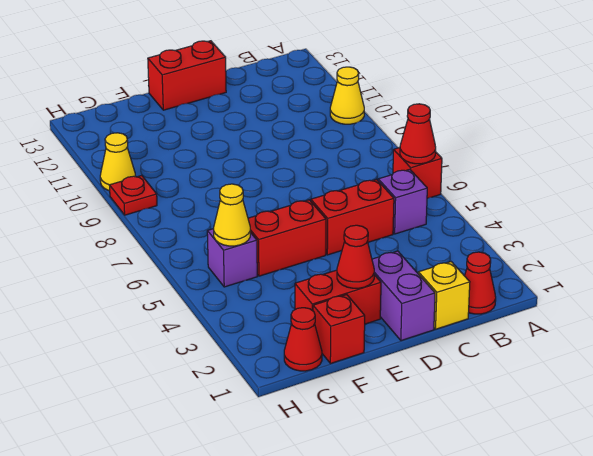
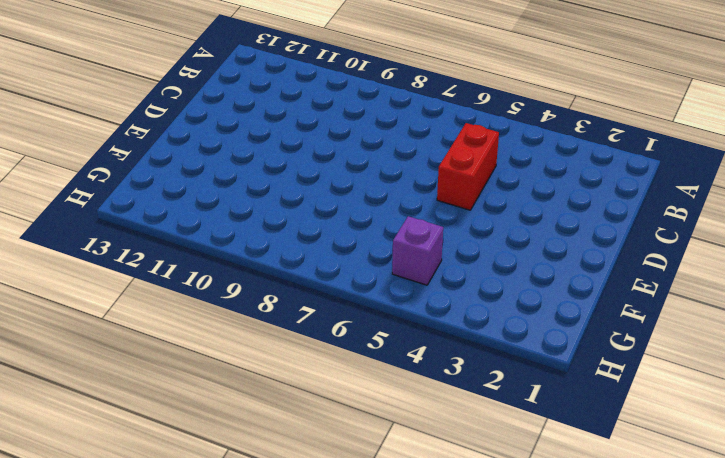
none -> red 1x1 brick [393,148,442,199]
none -> yellow 1x1 cone [330,67,364,124]
none -> red 1x1 cone [465,252,496,314]

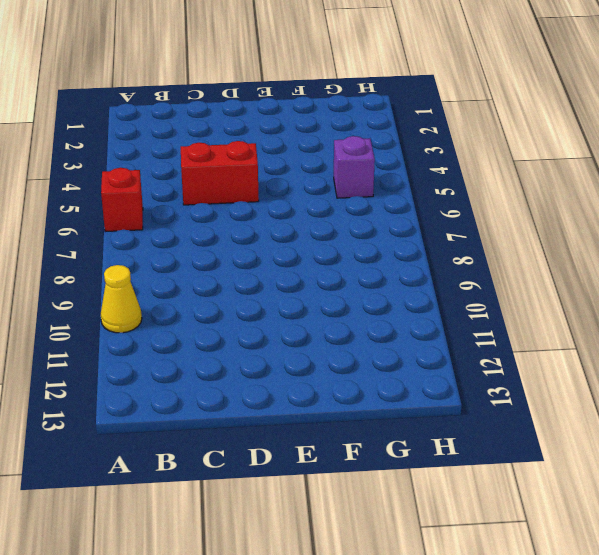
none -> red 1x1 cone [465,252,496,314]
none -> purple 1x1 brick [378,169,427,234]
none -> yellow 1x1 brick [418,262,470,329]

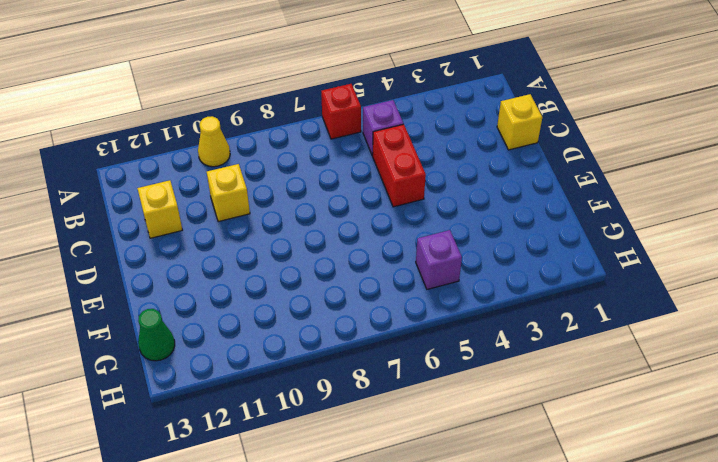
yellow 1x1 brick [207,164,250,222] -> none
yellow 1x1 brick [137,180,182,238] -> none
green 1x1 cone [138,309,175,361] -> none
none -> red 1x1 cone [465,252,496,314]
none -> purple 1x2 brick [372,251,435,341]
none -> red 1x2 brick [148,41,226,110]

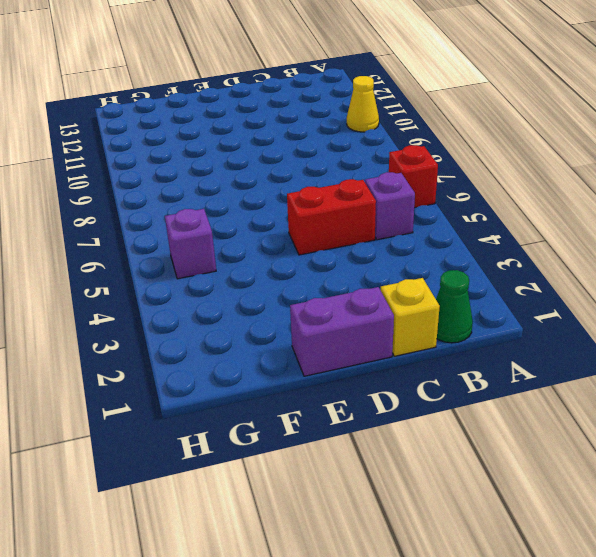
green 1x1 cone [436,270,473,343] -> red 1x1 cone [465,252,496,314]
purple 1x2 brick [290,287,394,376] -> purple 1x2 brick turned to [372,251,435,341]
none -> red 1x2 brick [148,41,226,110]
none -> red 1x2 brick [295,270,381,324]
none -> red 1x2 brick [248,200,326,276]

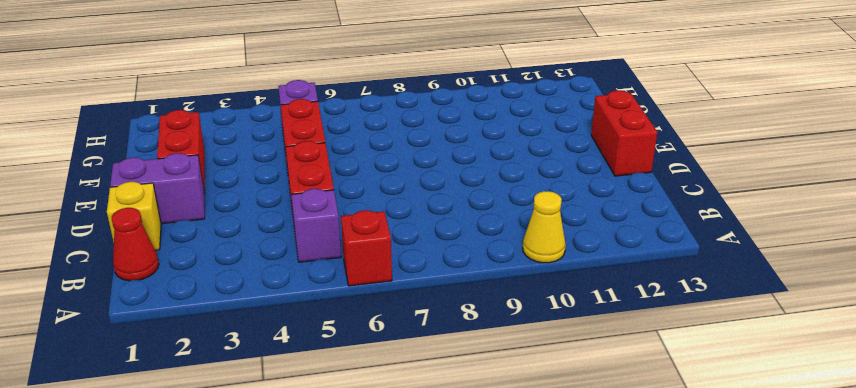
none -> red 1x1 brick [313,295,365,364]
none -> red 1x1 cone [284,308,322,371]
none -> red 1x1 plate [109,175,157,215]

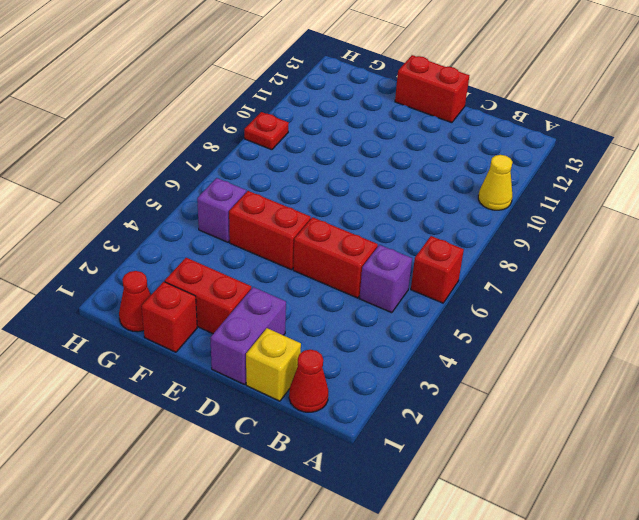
none -> yellow 1x1 cone [100,133,135,191]
none -> red 1x1 cone [400,104,436,164]
none -> red 1x1 cone [337,225,374,288]

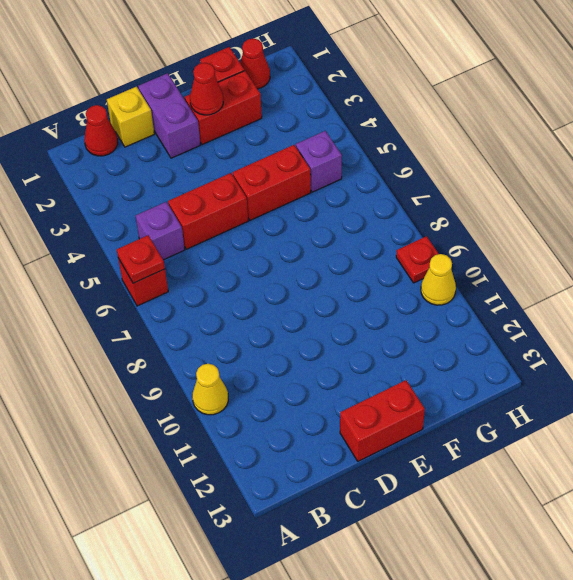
red 1x1 plate [117,235,165,283] -> red 1x1 cone [400,104,436,164]
none -> yellow 1x1 cone [214,184,250,246]

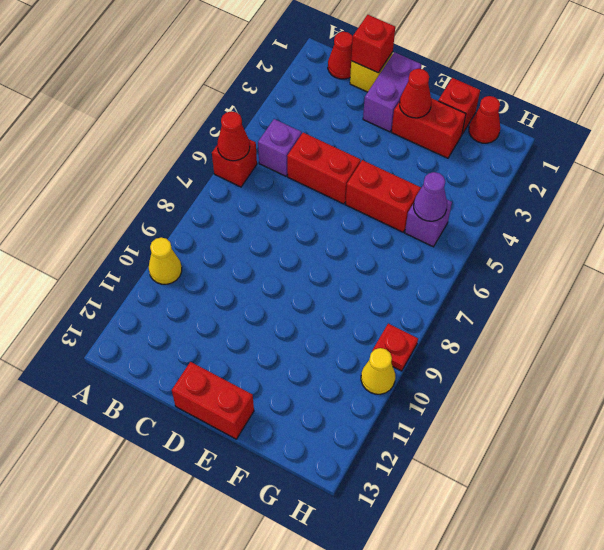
red 1x1 brick [351,15,395,73] -> none
purple 1x1 cone [414,172,447,221] -> yellow 1x1 cone [214,184,250,246]

